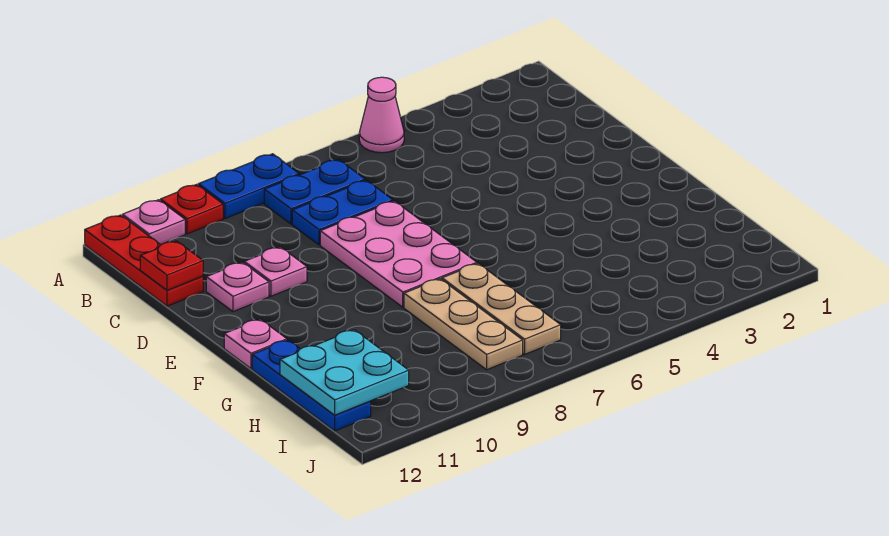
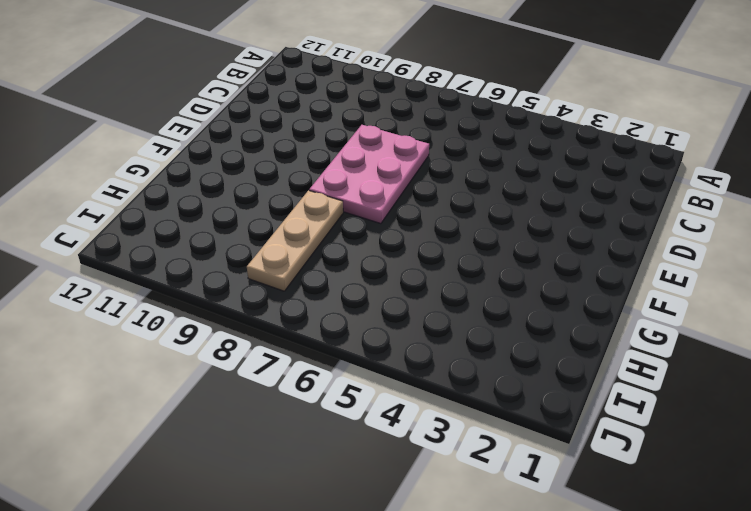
none -> pink 1x1 cone [359,77,404,153]
none -> blue 1x2 plate [198,154,299,219]
none -> red 1x1 plate [161,184,223,234]

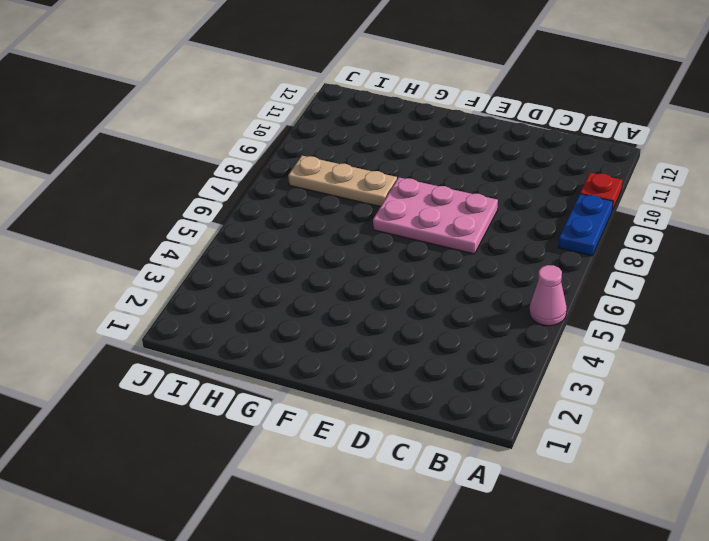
none -> pink 1x1 plate [123,200,185,245]
none -> red 1x3 plate [85,215,203,306]
none -> blue 1x2 plate [264,159,365,224]

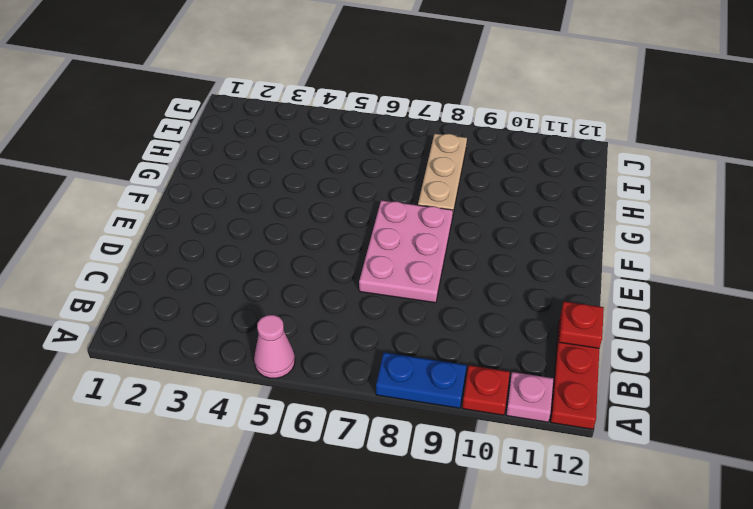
none -> blue 1x2 plate [264,159,365,224]
none -> blue 1x2 plate [292,180,393,245]
none -> pink 1x1 plate [244,247,307,296]

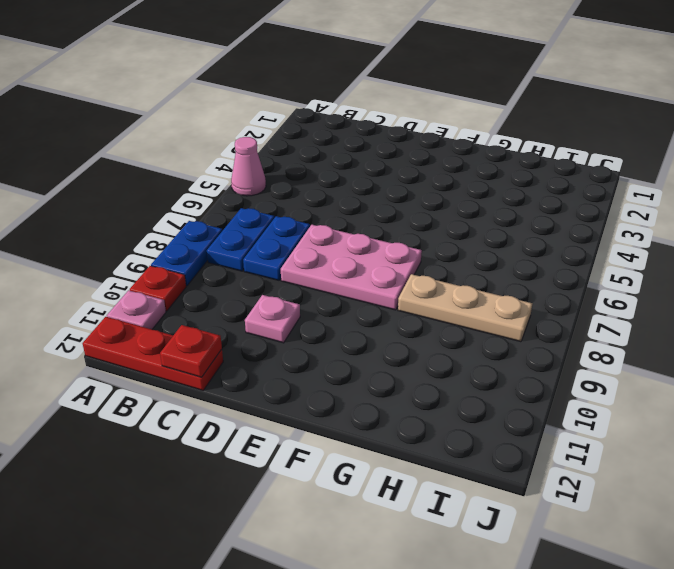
none -> pink 1x1 plate [206,262,269,312]
none -> pink 1x1 plate [224,319,287,368]
none -> tan 1x3 plate [442,263,561,354]

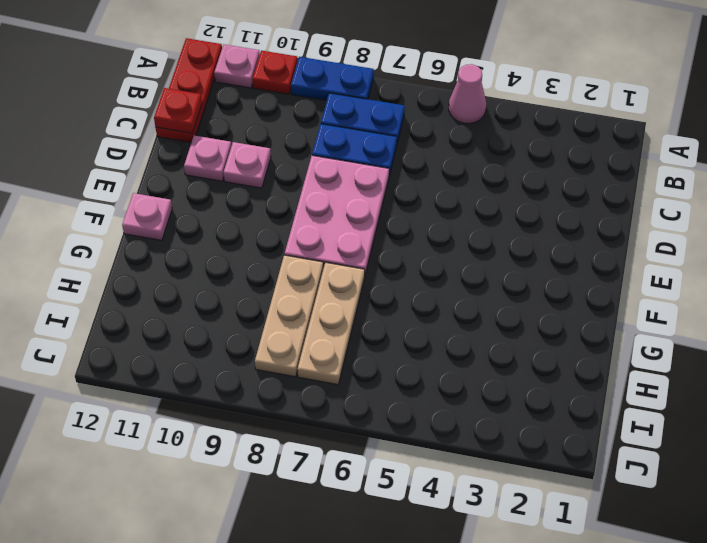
none -> blue 1x3 plate [252,340,371,431]
none -> cyan 2x2 plate [280,330,409,415]

